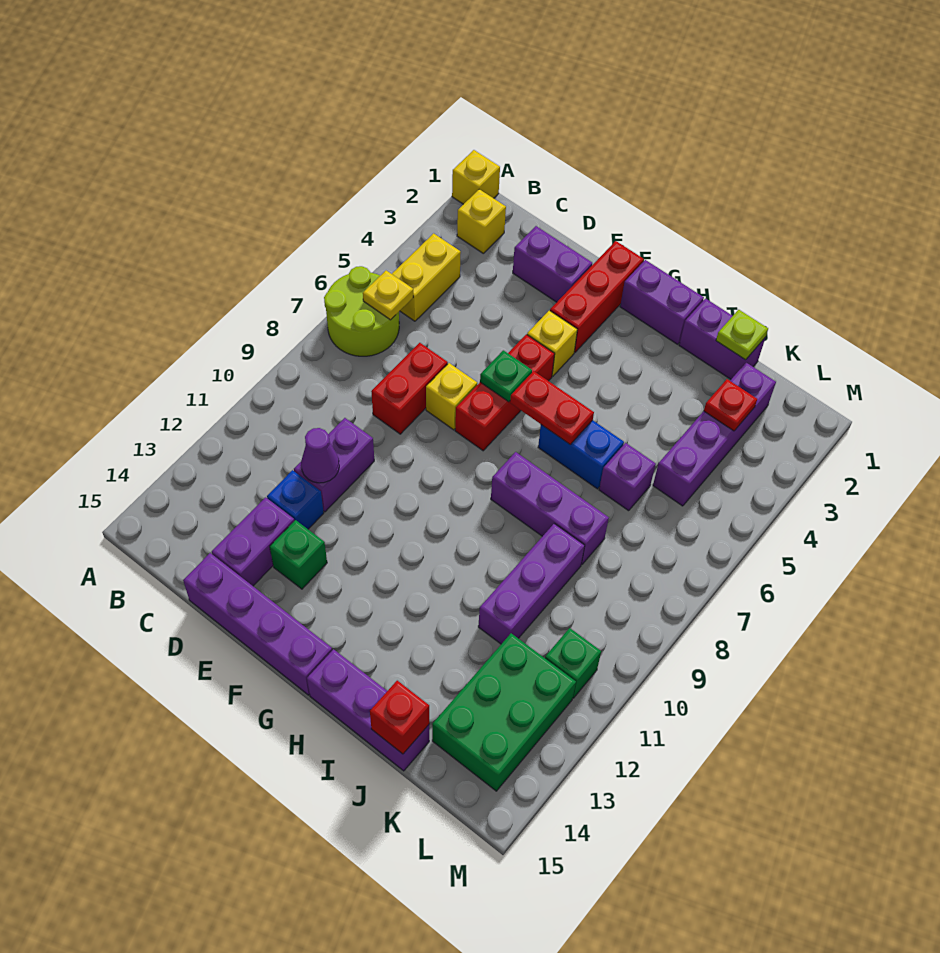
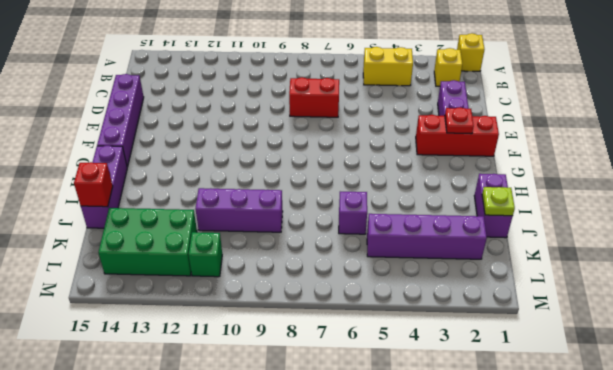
red 1x1 plate [445,107,474,134] -> red 1x1 plate moved to [704,379,757,431]
none -> lime 2x2 round brick [324,266,399,356]
none -> purple 1x2 brick [294,418,374,512]
none -> blue 1x1 brick [267,470,324,529]
none -> purple 1x2 brick [212,497,294,586]

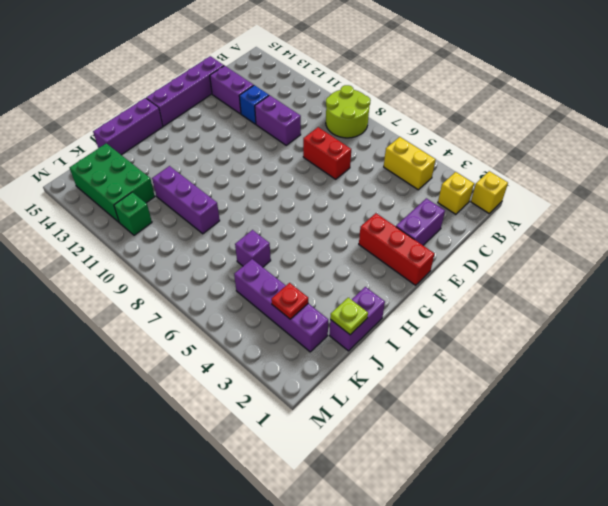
lime 2x2 round brick [326,85,370,138] -> lime 2x2 round brick moved to [324,266,399,356]
none -> yellow 1x1 brick [426,363,477,430]
none -> green 1x1 brick [270,520,327,589]
none -> yellow 1x1 brick [527,310,577,376]
none -> red 1x3 brick [455,334,555,451]

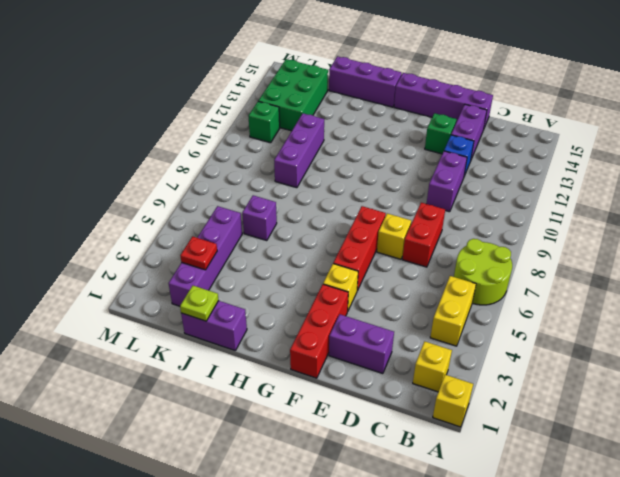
none -> purple 1x2 brick [620,260,704,344]
none -> blue 1x2 brick [538,420,624,489]
none -> purple 1x3 brick [491,452,609,565]
none -> yellow 1x1 plate [363,271,413,320]

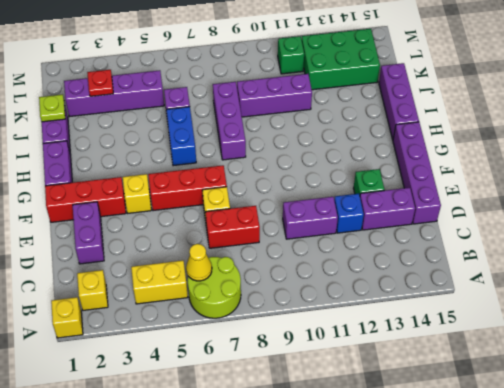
yellow 1x1 cone [186,244,212,281] -> yellow 1x1 plate [363,271,413,320]
none -> purple 1x1 cone [301,428,339,483]
none -> green 1x1 plate [480,350,532,402]
none -> red 1x2 plate [510,371,594,445]
none -> red 1x1 brick [370,681,429,754]

